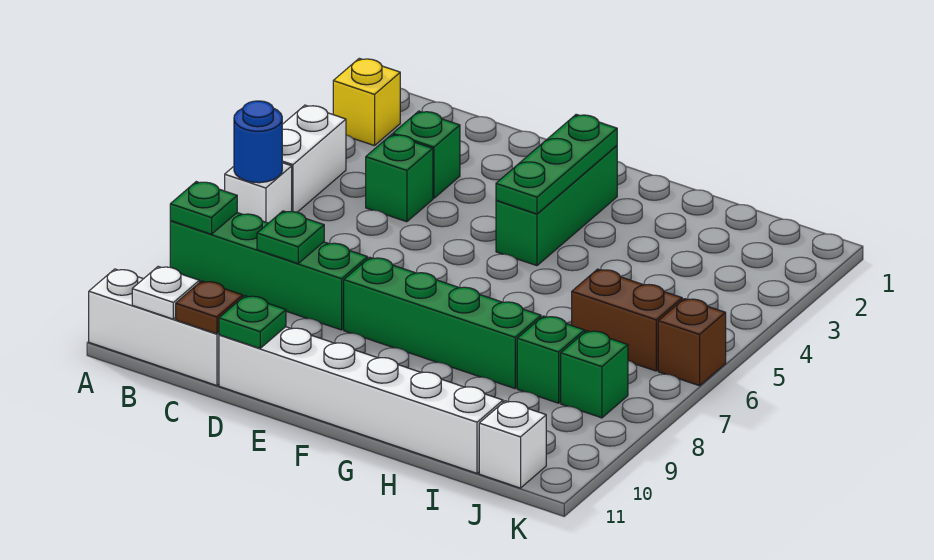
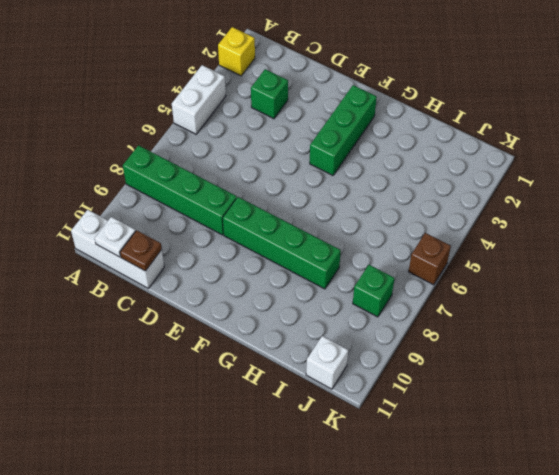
none -> white 1x1 brick [225,163,292,223]
none -> green 1x1 brick [366,135,433,222]
none -> white 1x6 brick [219,327,503,473]

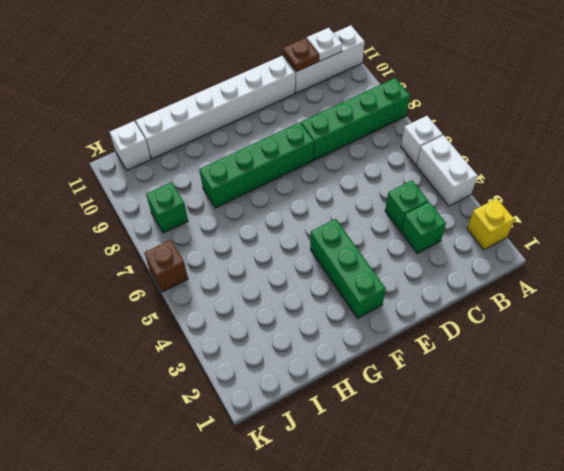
none -> brown 1x2 brick [572,269,682,371]
none -> green 1x1 brick [517,316,585,403]
none -> blue 1x1 round brick [234,101,282,183]

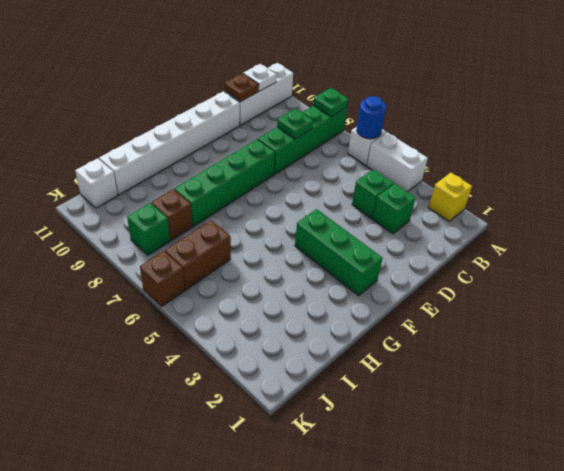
brown 1x1 brick [151,189,192,241] -> green 1x1 brick [517,316,585,403]
none -> green 1x1 plate [219,296,286,348]
none -> green 1x3 plate [496,114,617,214]

